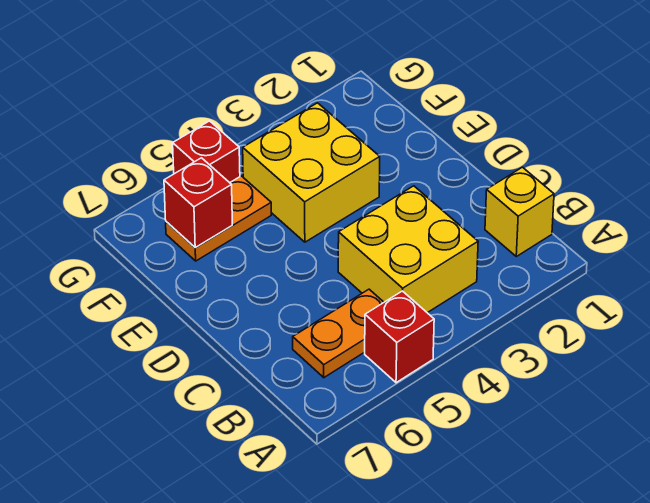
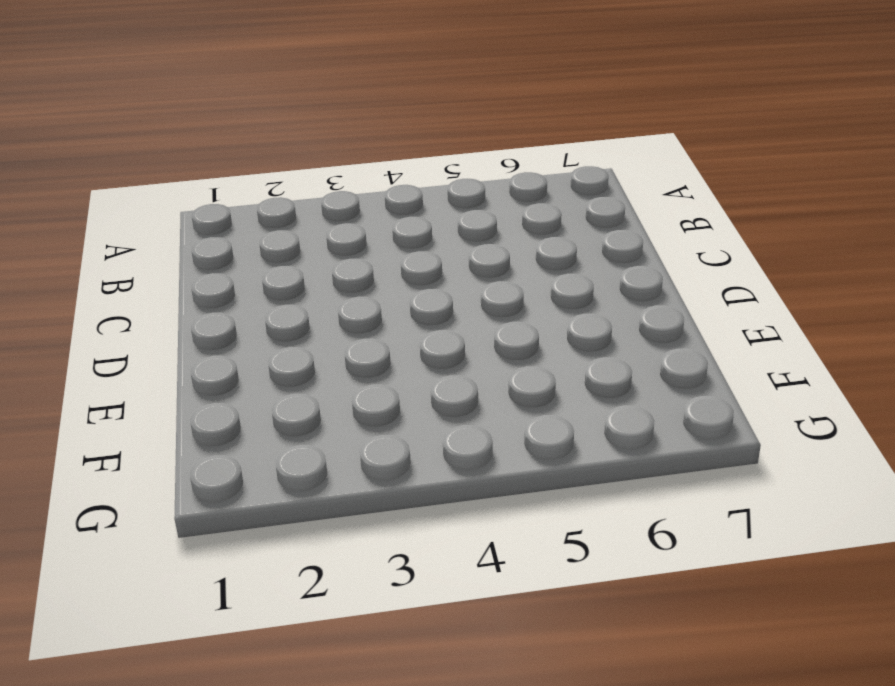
none -> red 1x1 brick [365,291,434,383]
none -> yellow 1x1 brick [485,167,554,256]

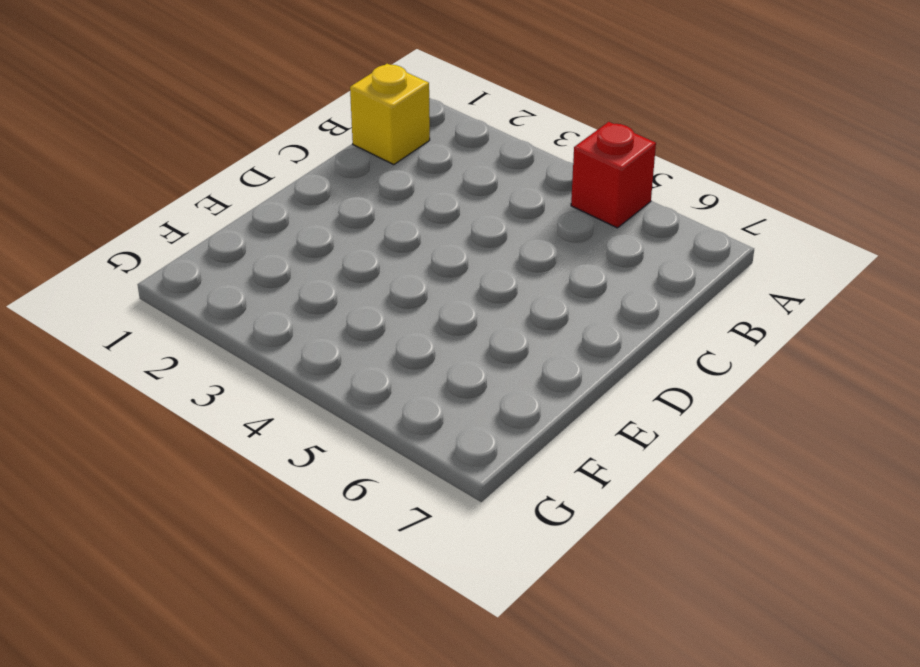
none -> yellow 2x2 brick [338,186,478,313]
none -> orange 1x2 plate [293,289,384,378]

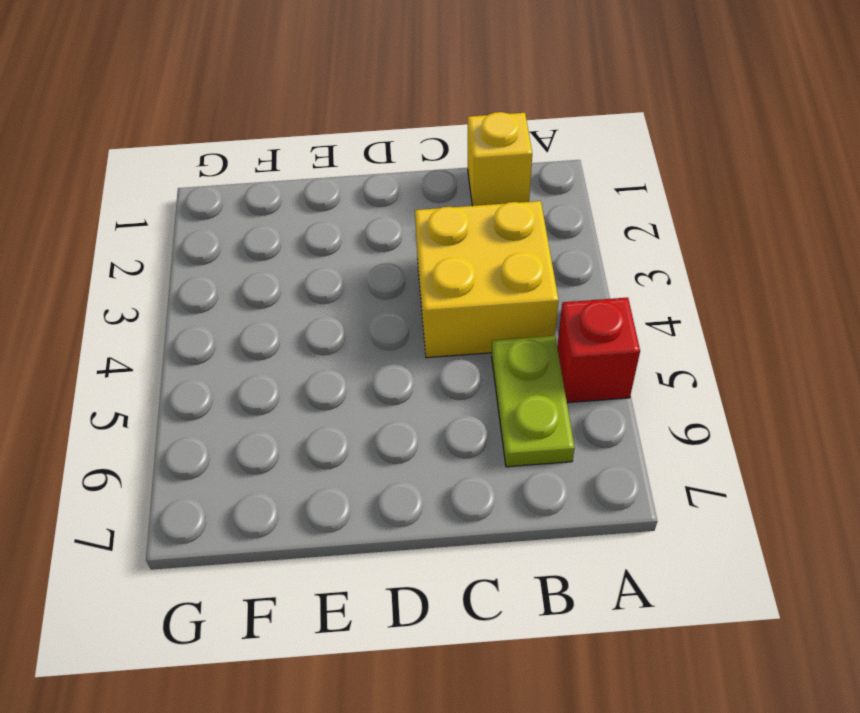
lime 1x2 plate [492,336,575,467] -> orange 1x2 plate [293,289,384,378]
none -> yellow 2x2 brick [243,103,380,242]
none -> orange 1x2 plate [166,176,271,261]

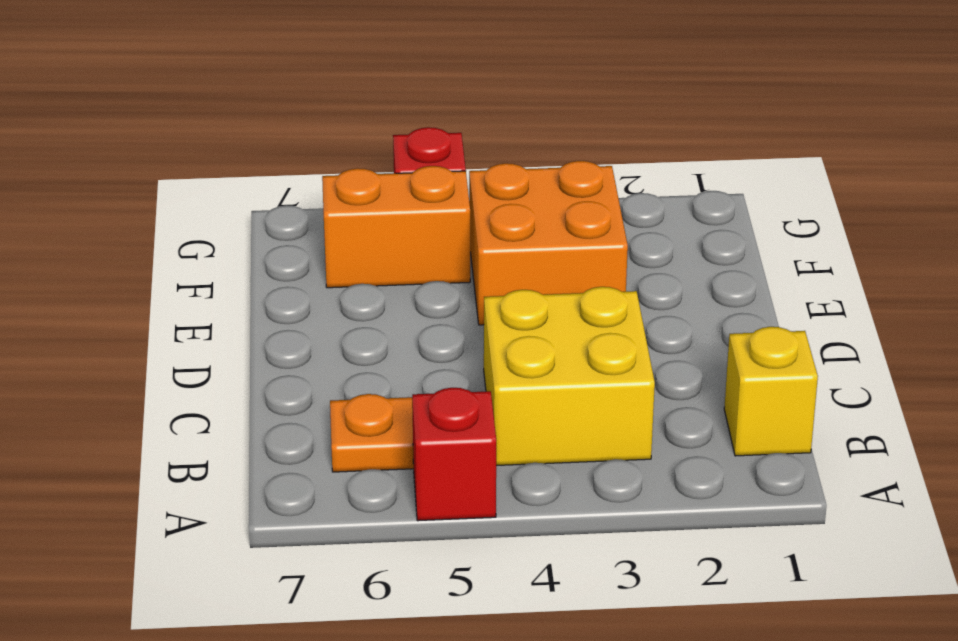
orange 2x2 brick [469,161,628,325] -> yellow 2x2 brick [243,103,380,242]
orange 1x2 brick [322,166,470,288] -> orange 1x2 plate [166,176,271,261]
none -> red 1x1 brick [164,158,232,248]

